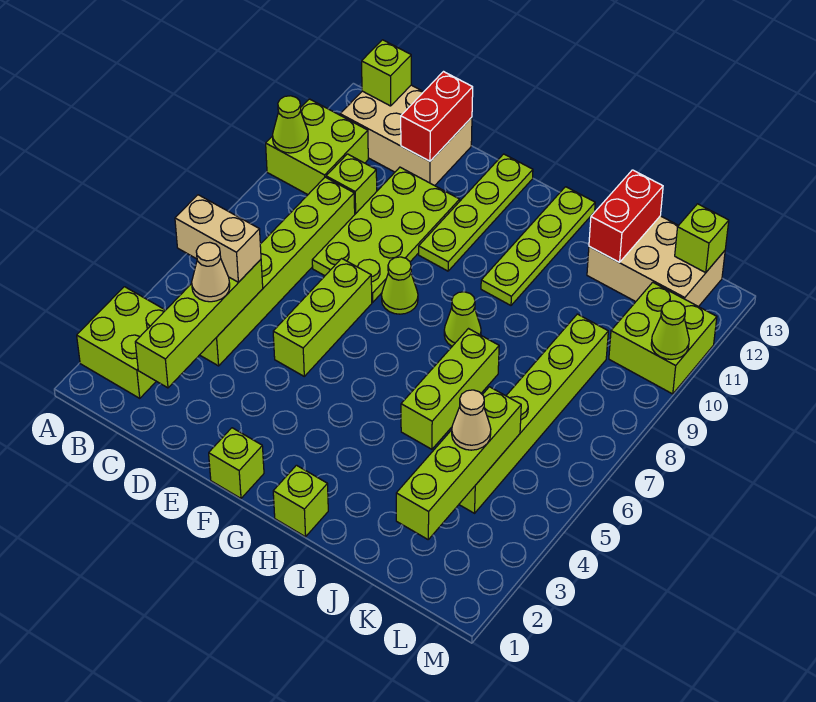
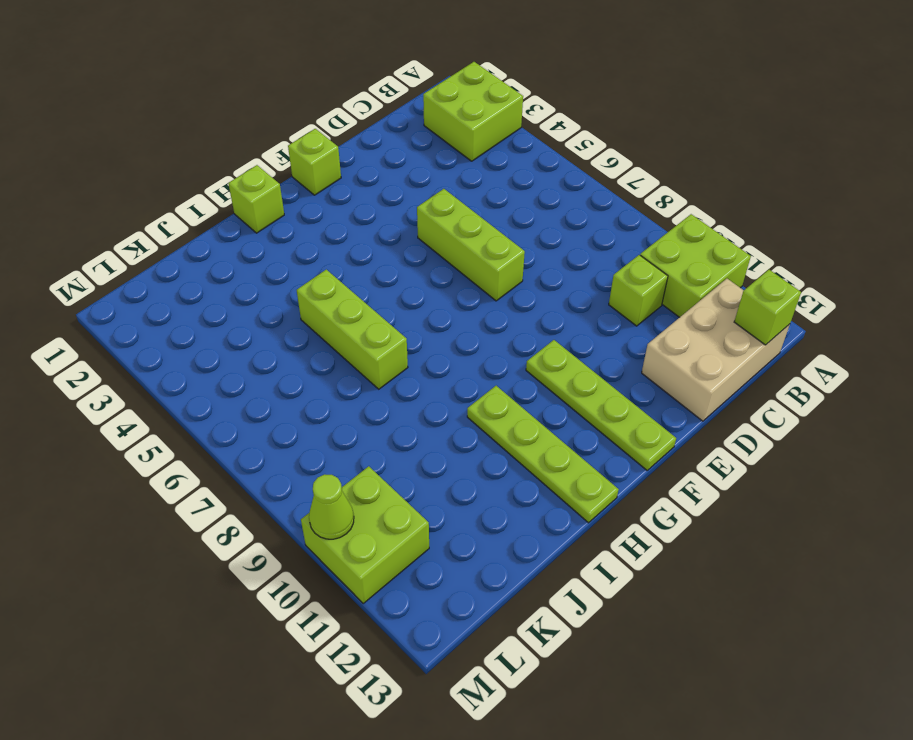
none -> lime 1x6 brick [200,177,355,366]
none -> lime 2x4 plate [312,167,460,302]
none -> lime 1x1 cone [382,257,418,314]

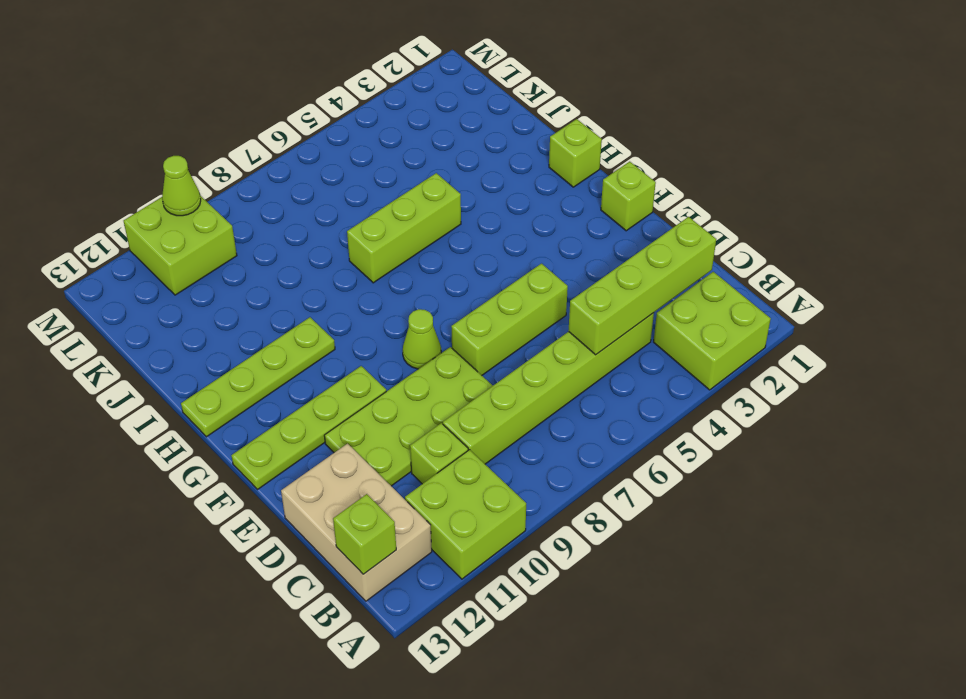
none -> lime 1x1 cone [444,292,481,346]
none -> tan 2x3 brick [587,216,725,307]
none -> lime 1x6 brick [459,314,608,513]

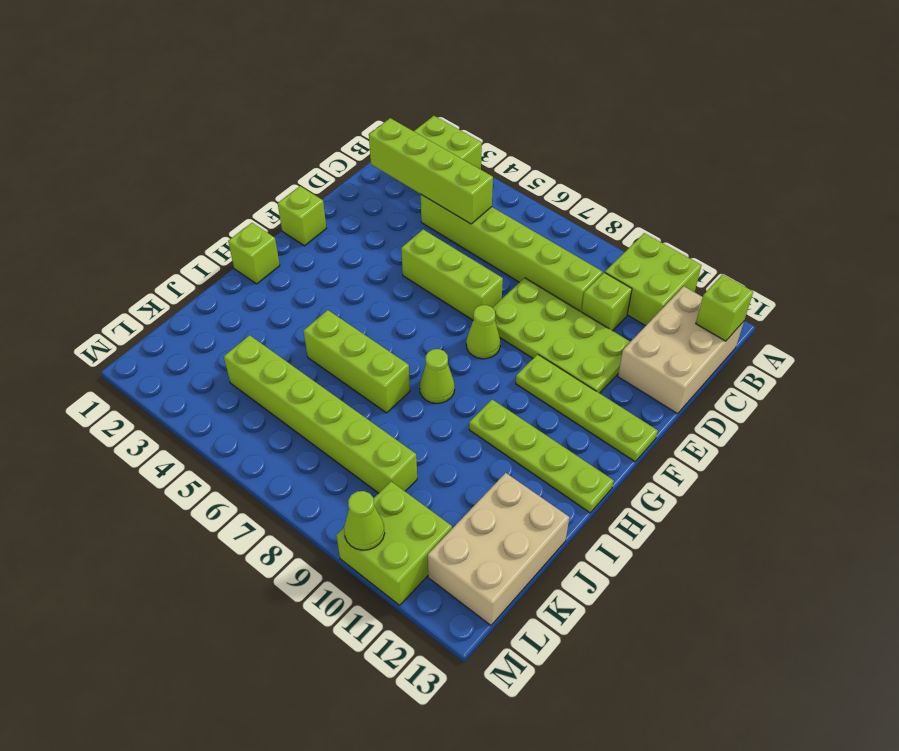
none -> lime 1x1 cone [273,96,308,153]
none -> red 1x2 brick [401,72,473,161]
none -> red 1x2 brick [589,170,663,262]

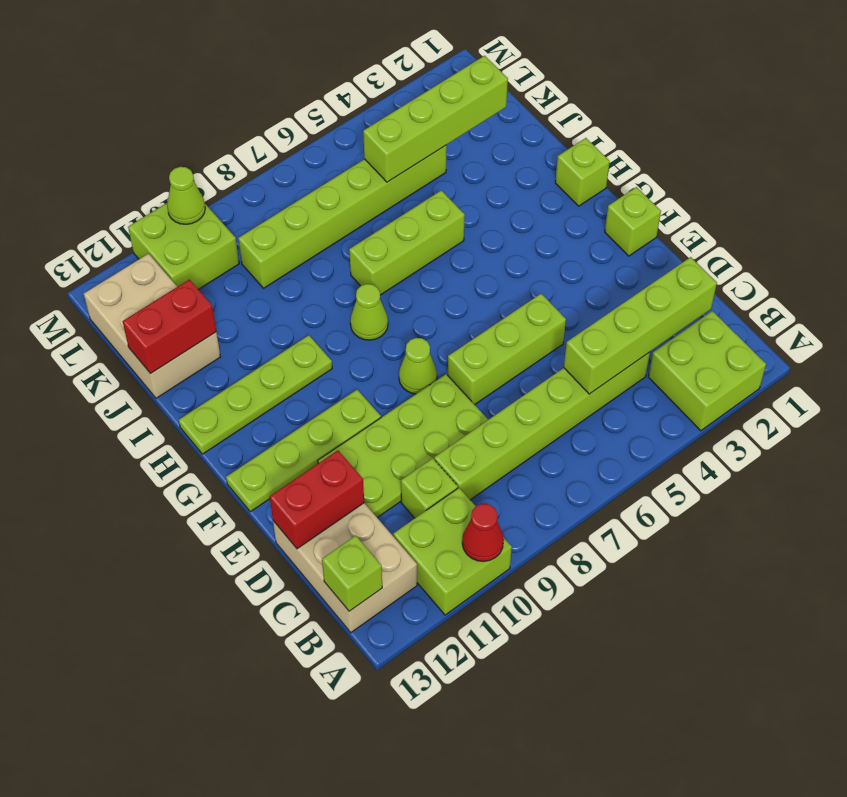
red 1x1 cone [462,504,504,561] -> lime 1x1 cone [273,96,308,153]
none -> lime 1x1 brick [675,204,729,272]
none -> tan 1x2 brick [175,195,261,282]
none -> tan 1x1 cone [192,242,230,302]

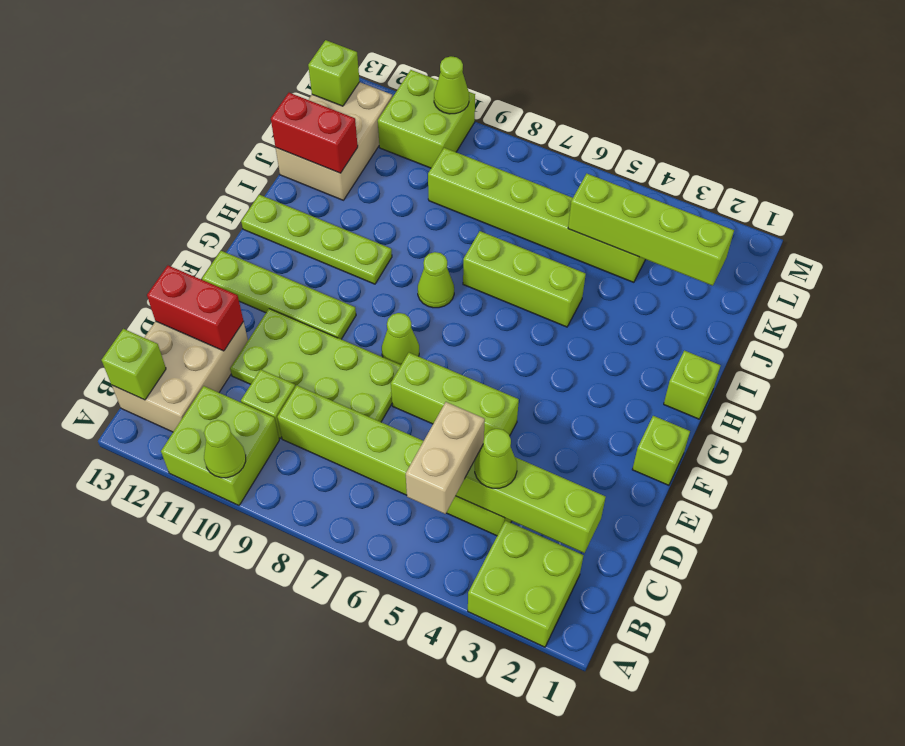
lime 1x1 cone [475,429,517,488] -> tan 1x1 cone [192,242,230,302]
none -> tan 1x1 cone [452,390,491,450]

